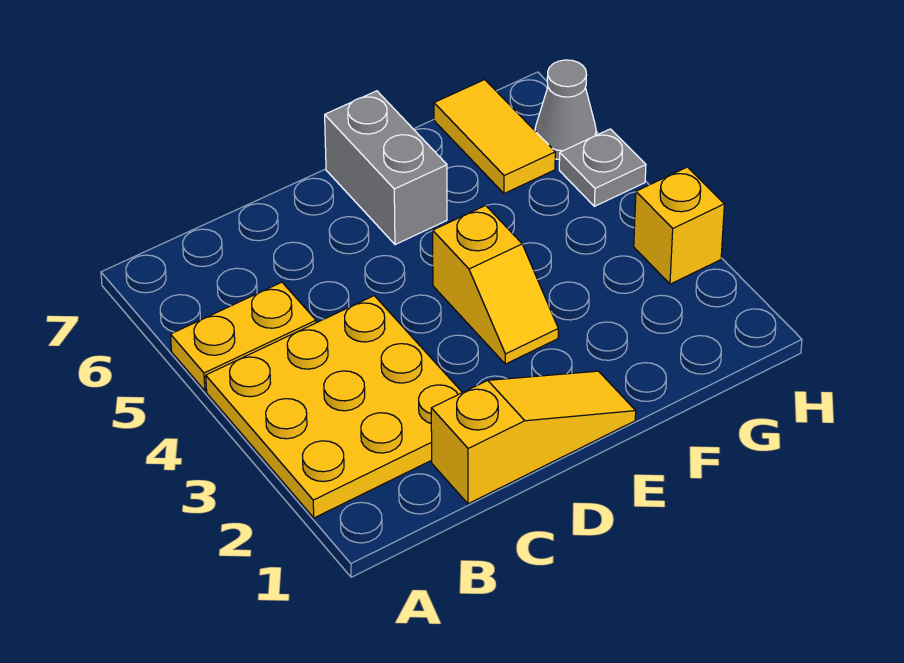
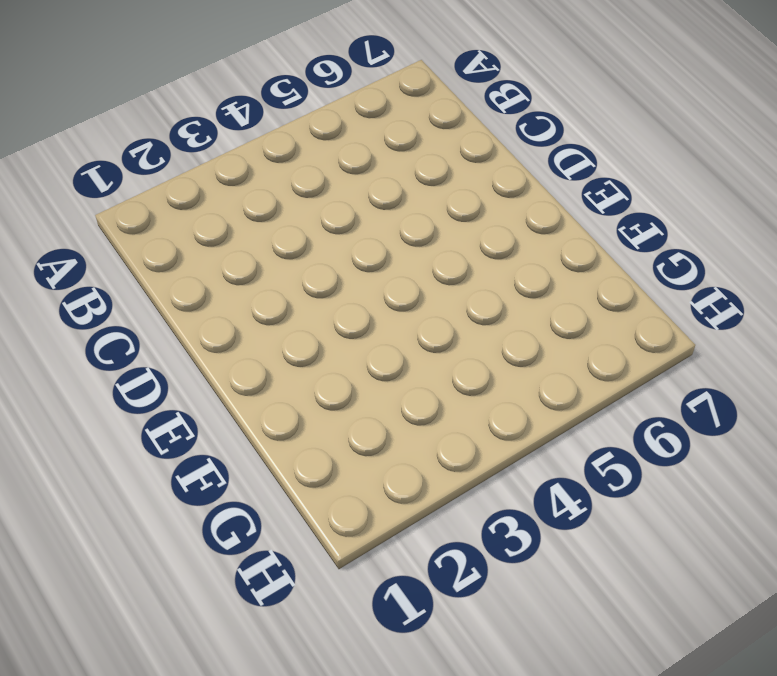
none -> yellow 3x3 plate [206,296,462,518]
none -> yellow 1x2 plate [170,282,316,391]

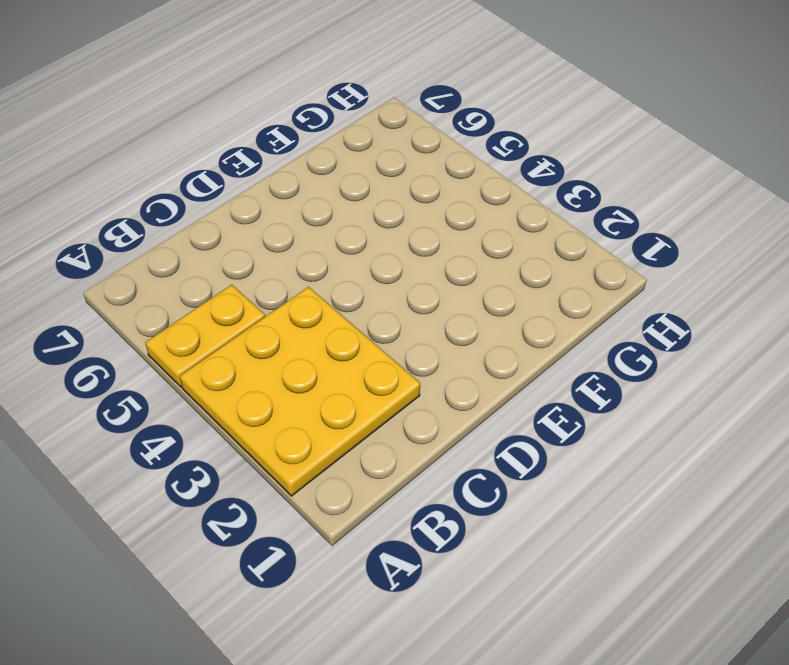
none -> yellow 1x3 slope [431,371,636,504]
none -> yellow 1x2 slope [433,205,558,364]

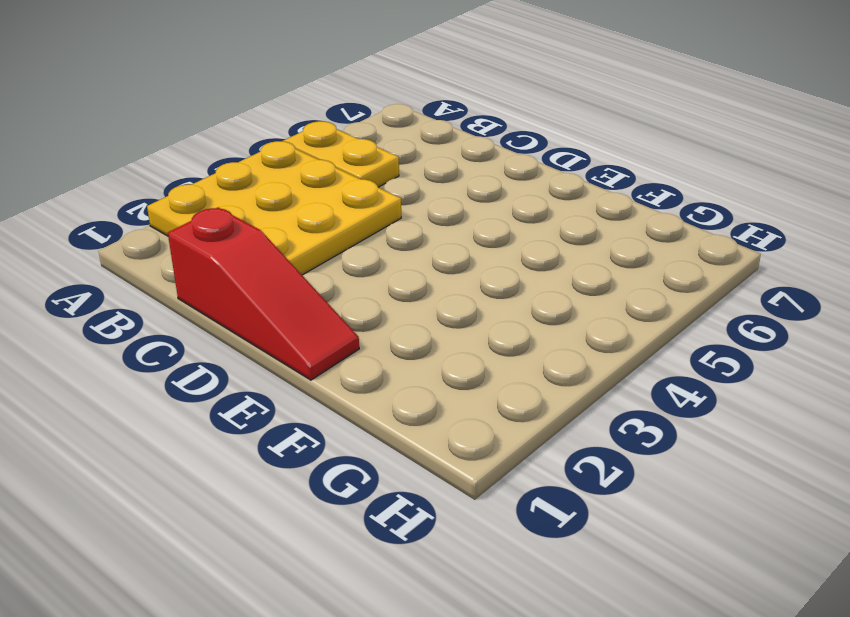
red 1x3 slope [168,208,359,380] -> yellow 1x3 slope [431,371,636,504]
none -> yellow 1x2 slope [433,205,558,364]
none -> grey 1x2 brick [325,91,447,245]

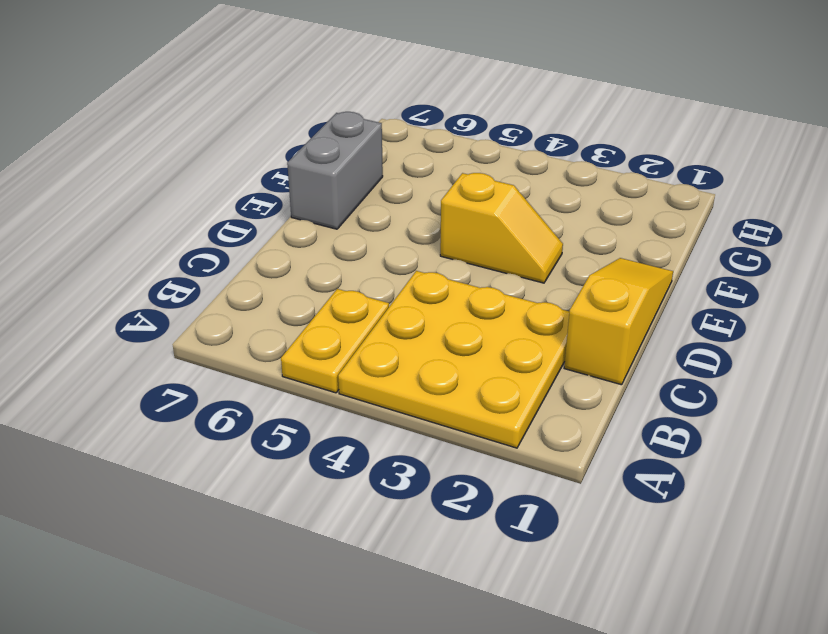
grey 1x2 brick [287,112,383,229] -> grey 1x2 brick turned to [325,91,447,245]
none -> yellow 1x2 tile [434,80,555,194]
none -> yellow 1x1 brick [634,167,724,284]

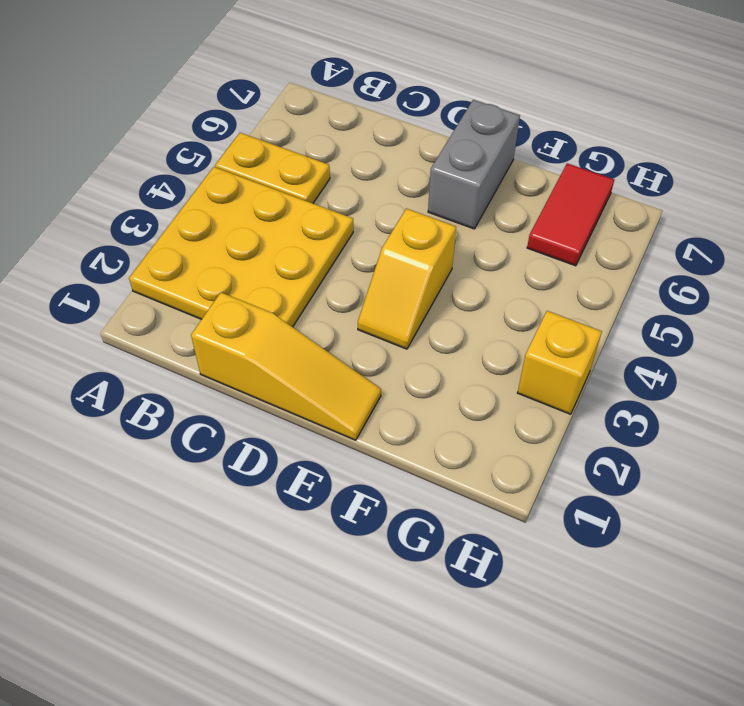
red 1x2 tile [527,163,614,266] -> yellow 1x2 tile [434,80,555,194]
none -> grey 1x1 plate [559,129,646,206]
none -> grey 1x1 cone [535,60,596,160]

